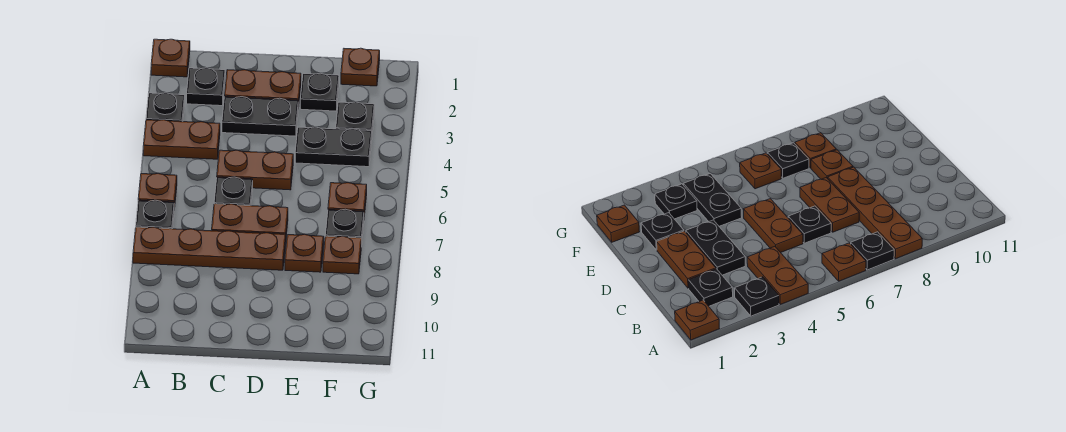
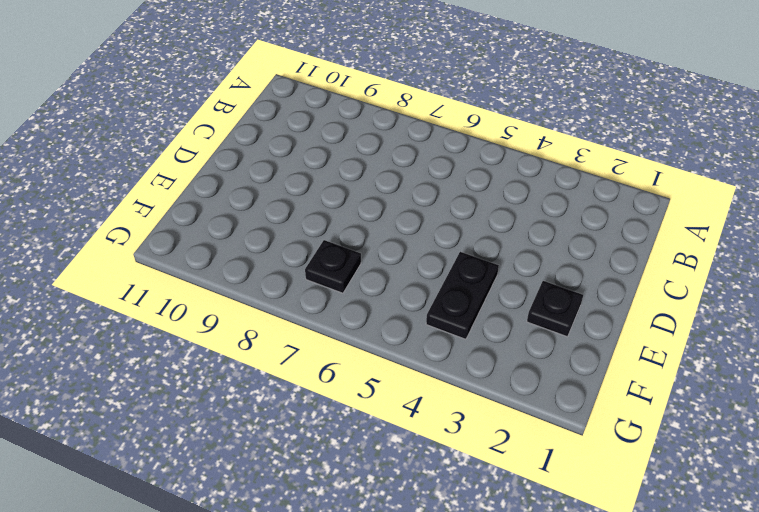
none -> brown 1x1 plate [151,39,190,77]
none -> black 1x1 plate [146,93,185,122]
none -> brown 1x2 plate [143,120,220,159]

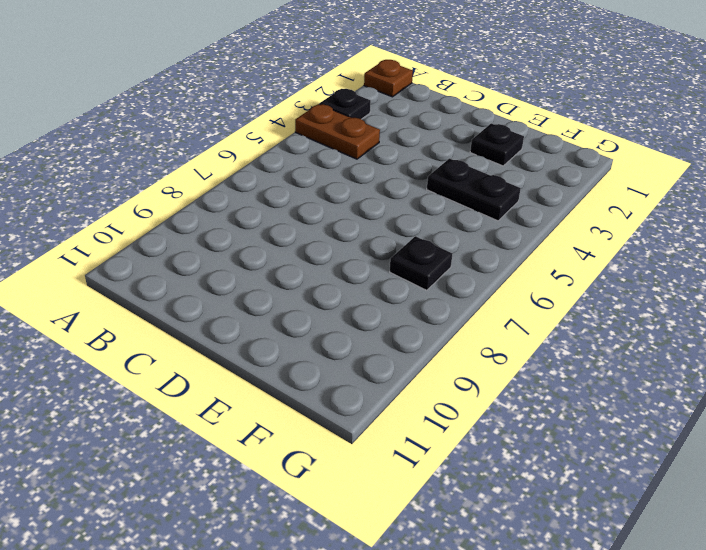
none -> brown 1x1 plate [138,173,177,210]
none -> black 1x1 plate [136,200,174,229]
none -> brown 1x4 plate [133,227,286,270]

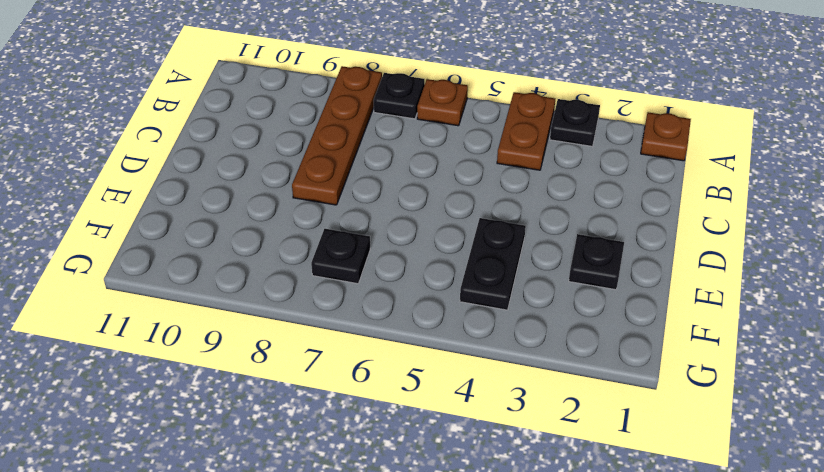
none -> black 1x1 plate [187,68,225,106]
none -> brown 1x2 plate [225,70,301,109]
none -> black 1x2 plate [222,97,298,136]

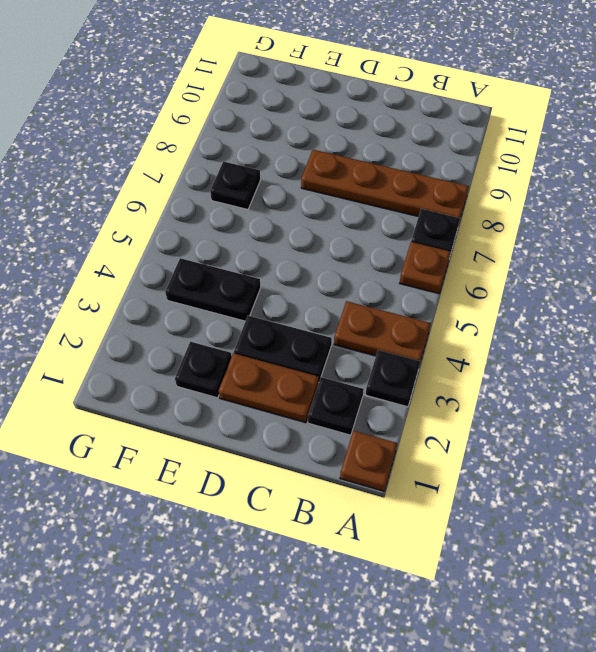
none -> brown 1x2 plate [217,150,293,190]
none -> black 1x1 plate [214,177,253,206]
none -> brown 1x2 plate [212,204,288,235]

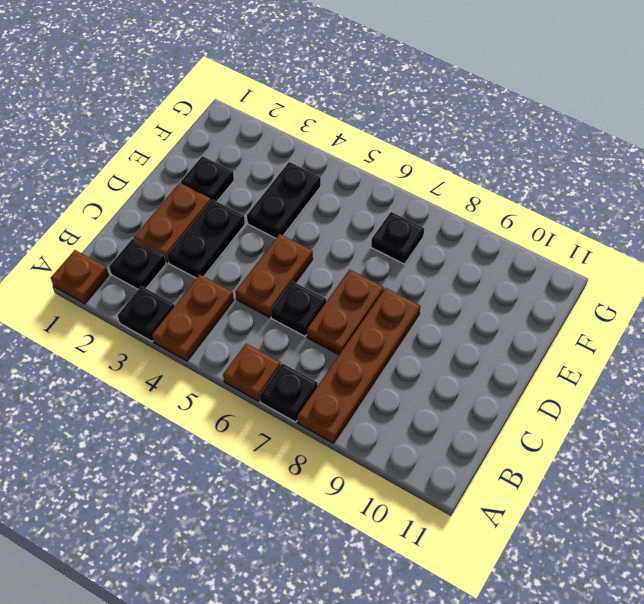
none -> brown 1x1 plate [285,234,324,272]
none -> brown 1x1 plate [341,48,380,86]
none -> black 1x1 plate [336,102,374,134]

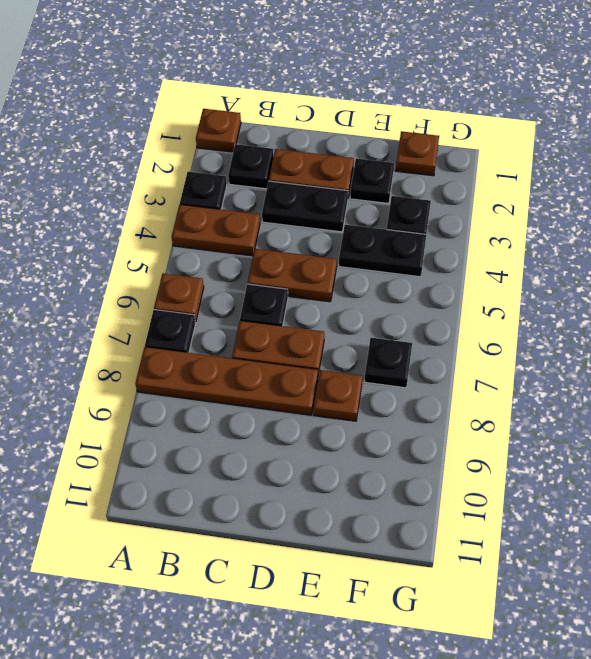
none -> brown 1x1 plate [328,183,367,217]
none -> brown 1x1 plate [323,236,361,274]

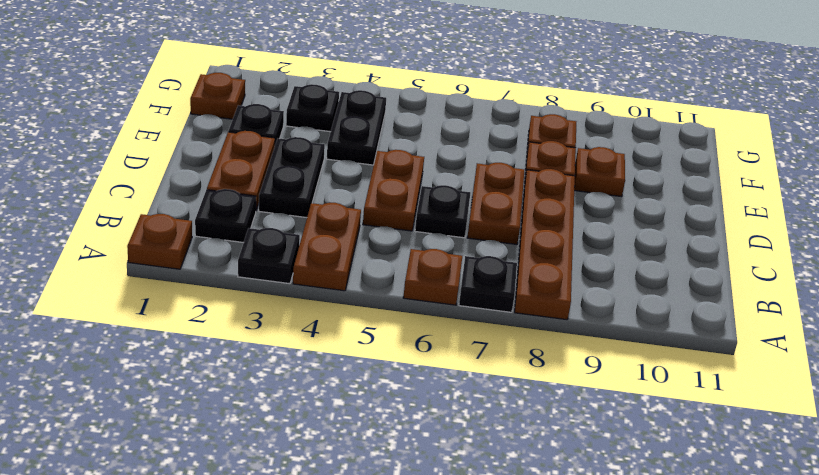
brown 1x1 plate [574,147,625,197] -> brown 1x1 plate moved to [328,183,367,217]
none -> black 1x1 plate [325,209,364,247]

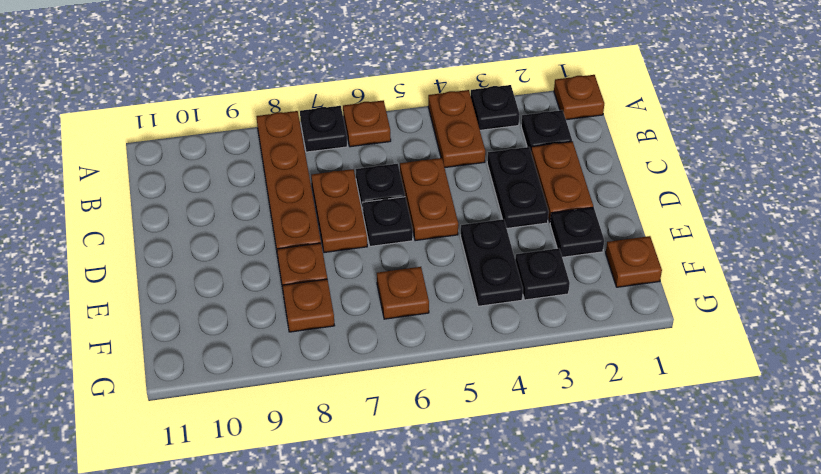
black 1x1 plate [363,197,413,246] -> black 1x1 plate moved to [325,209,364,247]

